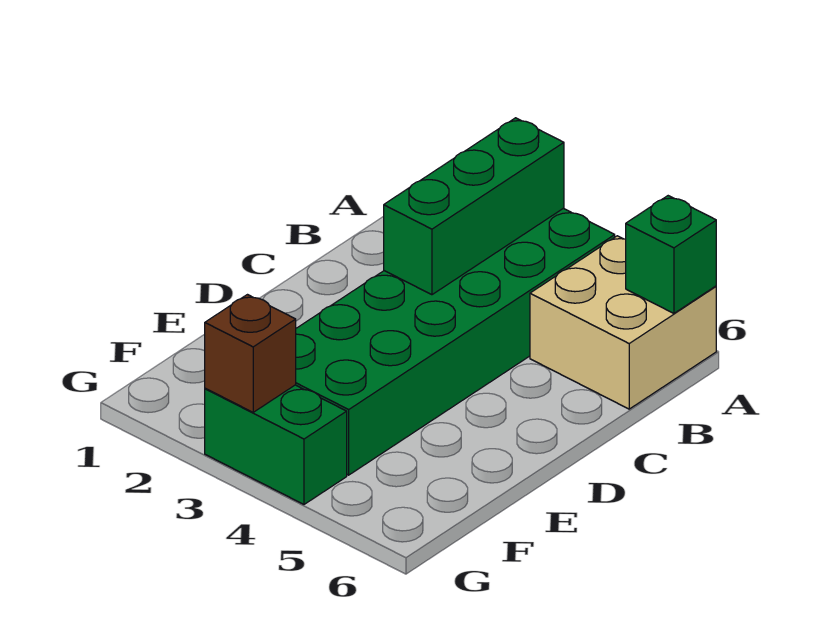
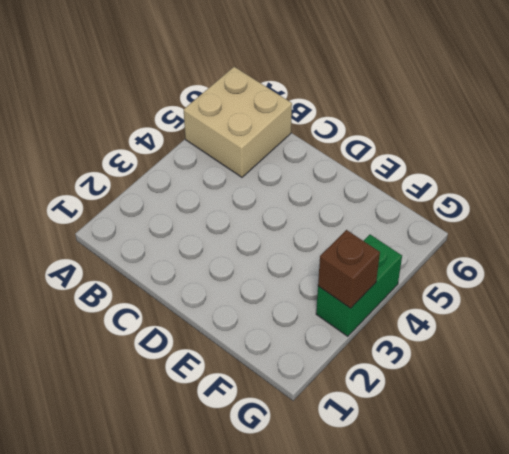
none -> green 2x6 brick [296,208,615,475]
none -> green 1x3 brick [384,118,564,295]

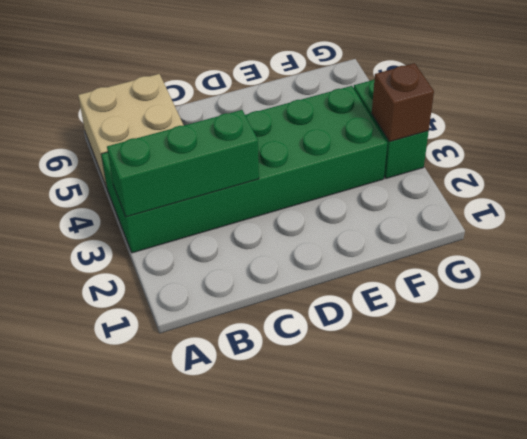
none -> green 1x1 brick [626,196,716,313]

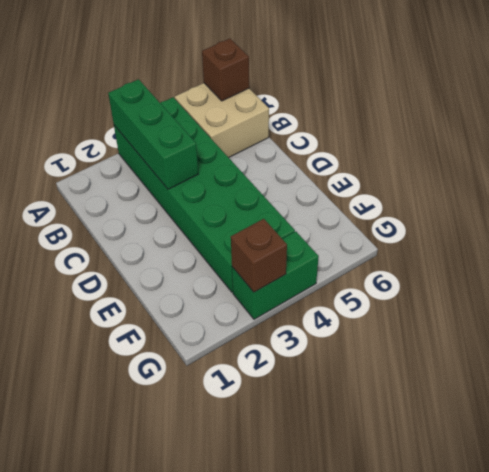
brown 1x1 brick [202,39,249,101] -> green 1x1 brick [626,196,716,313]

